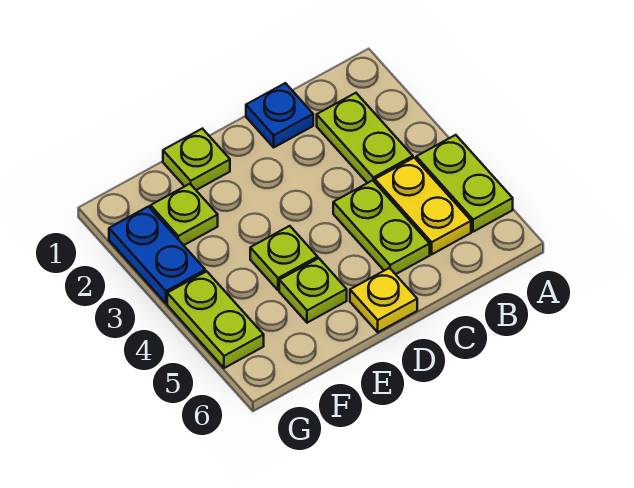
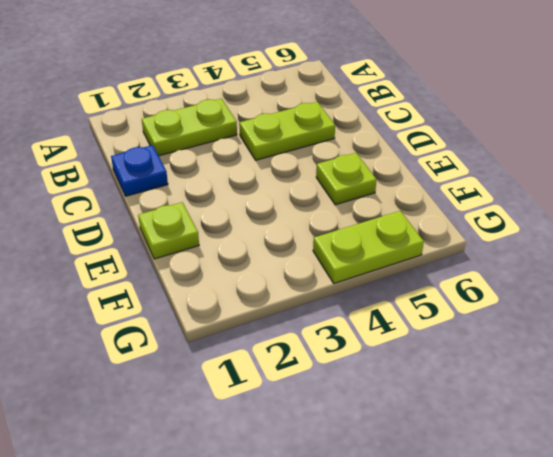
none -> lime 1x2 plate [416,135,513,232]
none -> yellow 1x2 plate [375,158,471,254]
none -> yellow 1x1 plate [350,268,417,332]

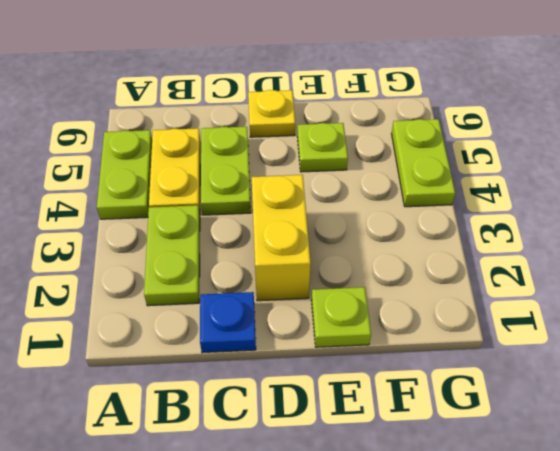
yellow 1x2 brick [252,175,311,301] -> none
none -> lime 1x1 plate [250,226,318,290]
none -> lime 1x1 plate [151,184,218,245]
none -> blue 1x2 plate [109,207,205,303]

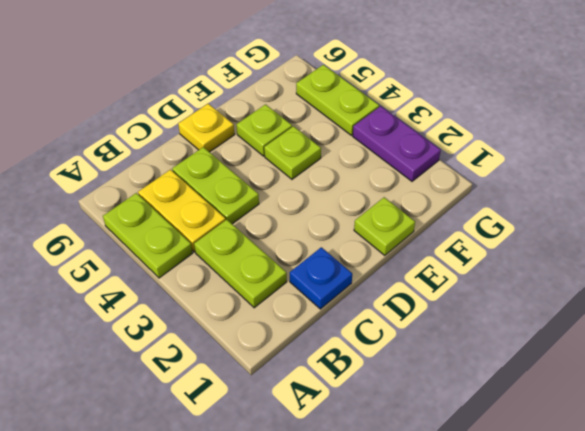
purple 1x2 plate [353,106,441,181] -> blue 1x2 plate [109,207,205,303]
none -> lime 1x1 plate [151,184,218,245]

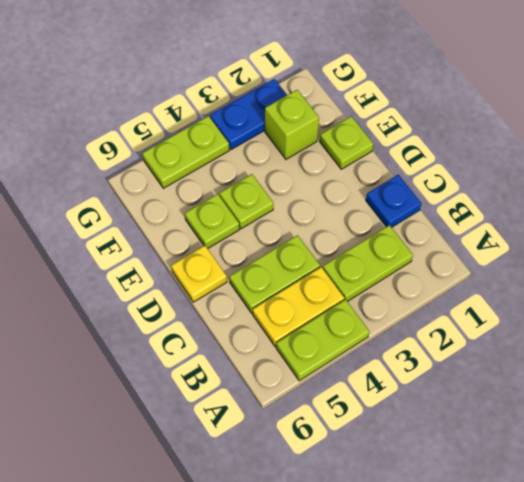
lime 1x1 brick [265,90,319,159] -> lime 1x1 plate [151,184,218,245]

